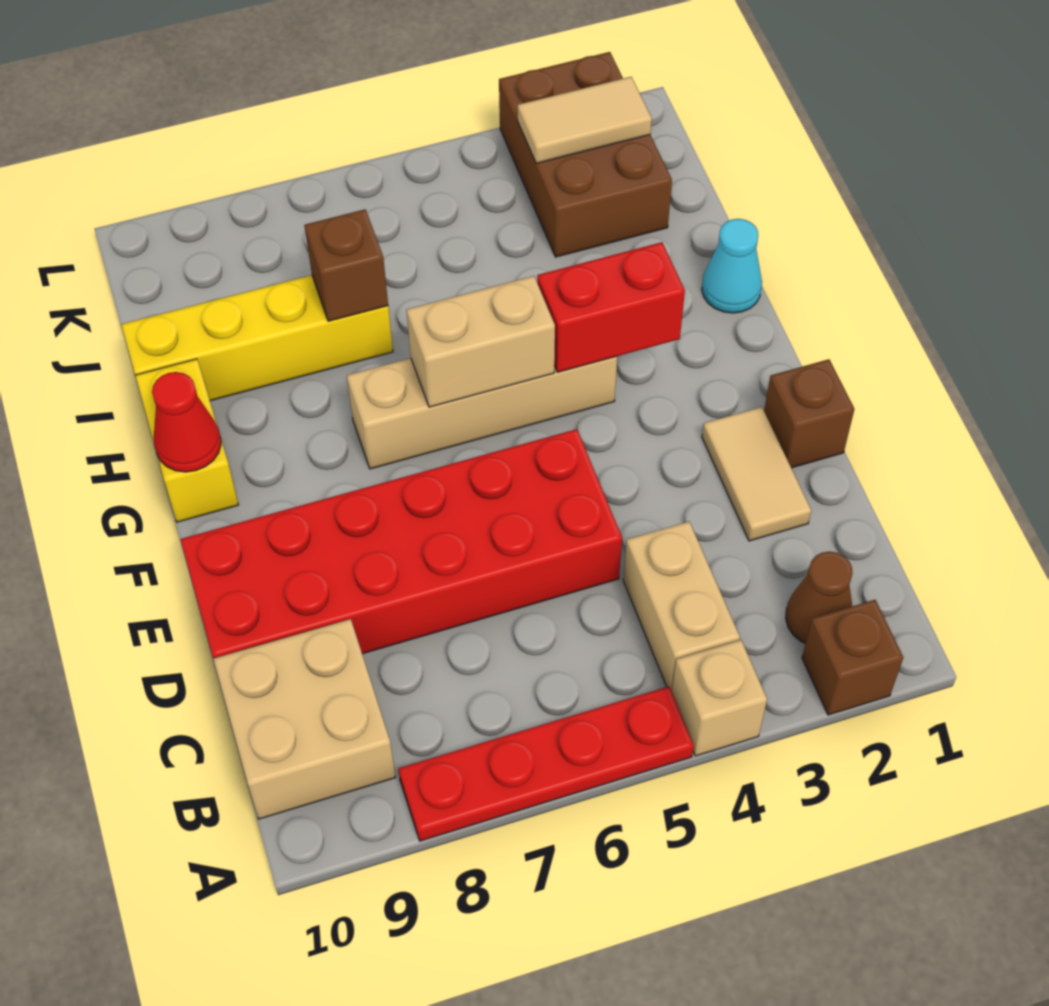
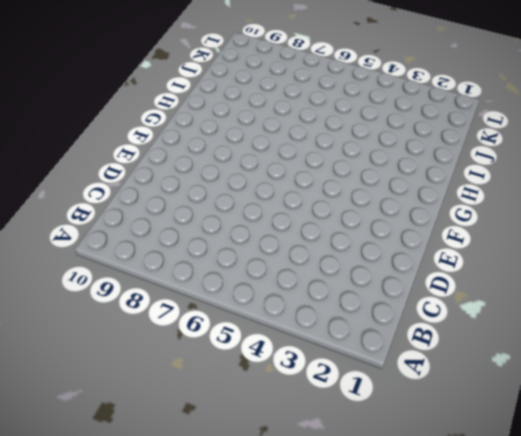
none -> brown 1x1 brick [802,600,903,715]
none -> tan 1x1 brick [672,640,767,756]
none -> red 1x4 plate [398,687,694,841]

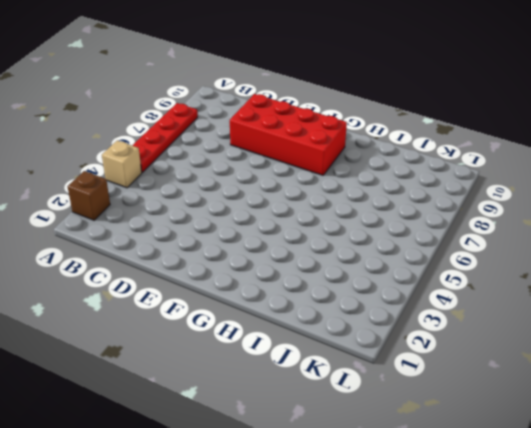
red 2x4 brick [230,94,347,175] -> red 2x6 brick [180,429,622,658]
none -> brown 1x1 cone [786,552,852,643]
none -> tan 1x2 brick [623,522,740,691]
none -> tan 2x2 brick [213,619,396,819]

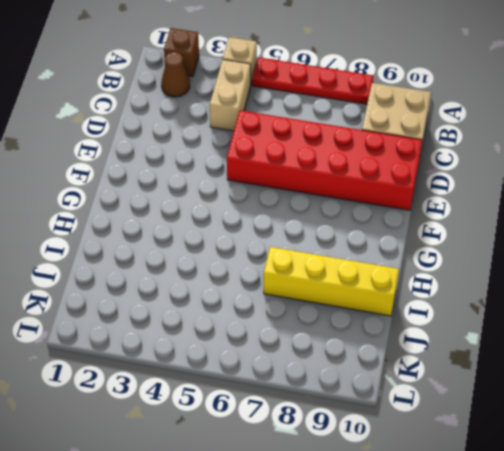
none -> tan 1x2 tile [702,407,811,541]
none -> brown 1x1 brick [764,359,854,468]
none -> tan 1x4 brick [347,356,617,469]

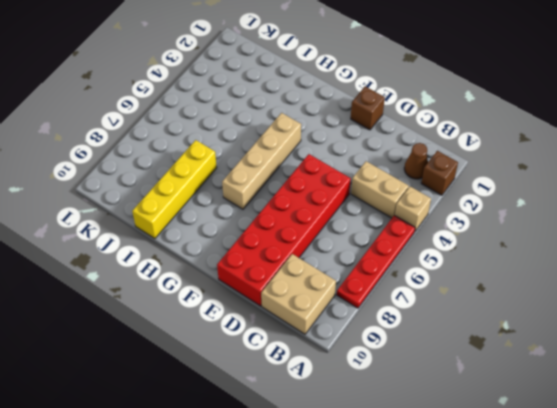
none -> tan 1x2 tile [702,407,811,541]
none -> yellow 1x2 brick [135,359,238,522]
none -> cyan 1x1 cone [702,219,762,313]

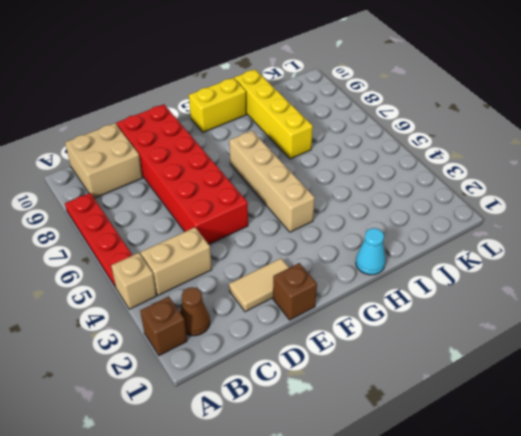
none -> brown 2x3 brick [499,52,672,257]
none -> red 1x2 brick [537,242,685,372]
none -> tan 1x2 brick [407,276,555,407]

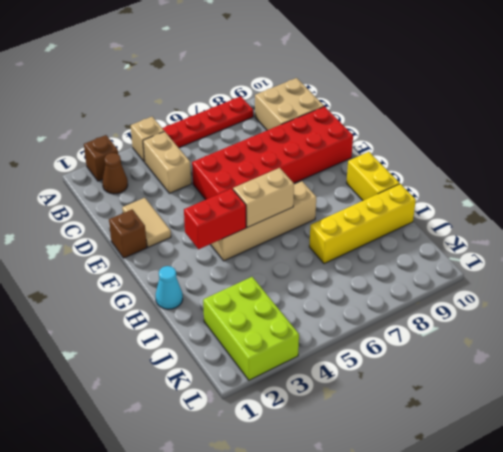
lime 2x3 brick [203,277,299,380] -> brown 2x3 brick [499,52,672,257]
none -> red 1x1 cone [152,372,221,472]
none -> brown 1x1 brick [304,209,388,321]
none -> tan 1x2 tile [518,77,652,163]

